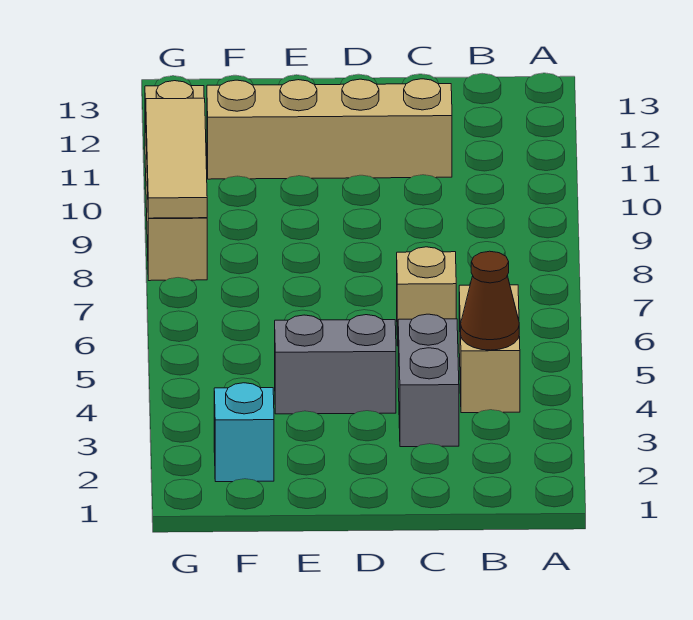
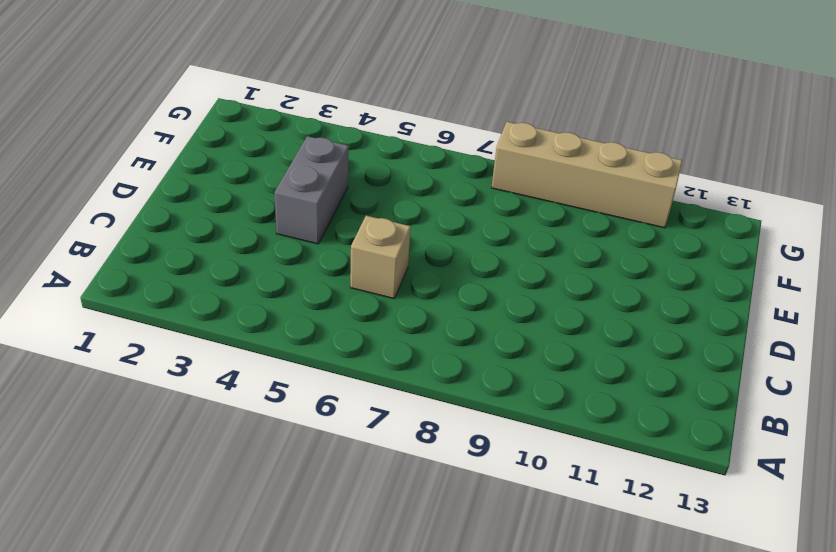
none -> tan 1x2 brick [459,285,520,413]
none -> grey 1x2 brick [398,314,459,447]

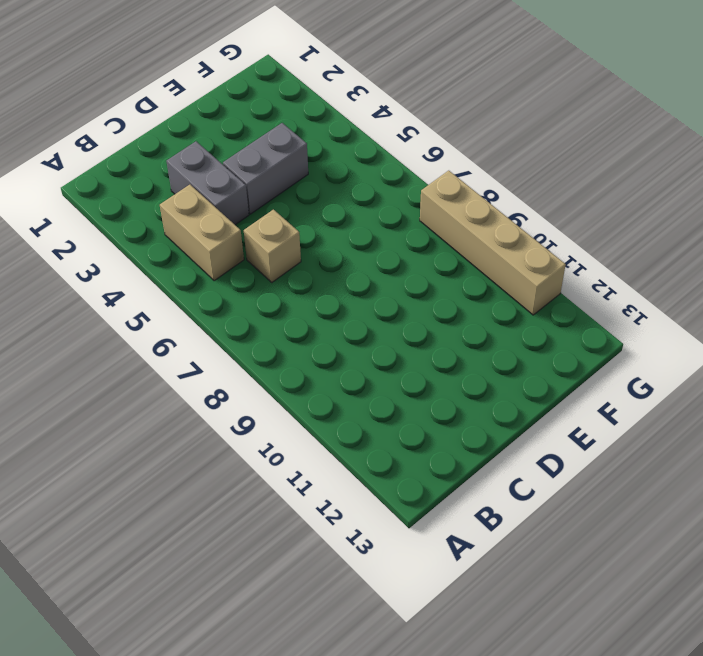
none -> tan 1x4 brick [207,79,452,179]
none -> cyan 1x1 brick [214,383,274,482]

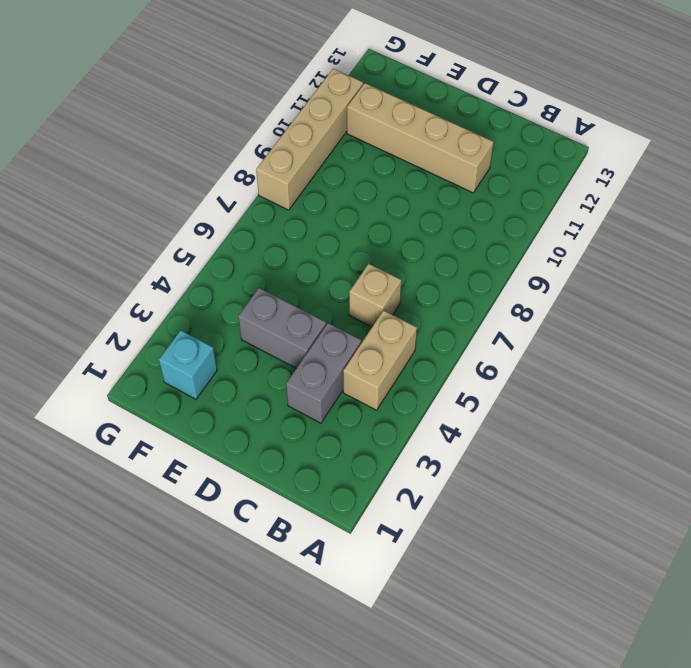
none -> brown 1x1 cone [461,251,519,350]
none -> tan 1x3 tile [146,98,207,218]

